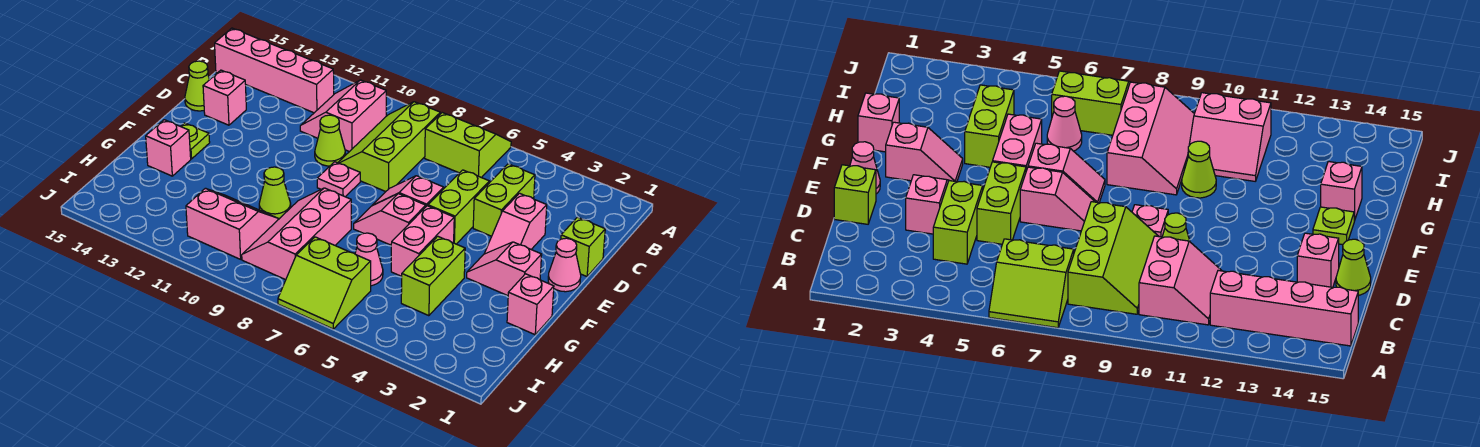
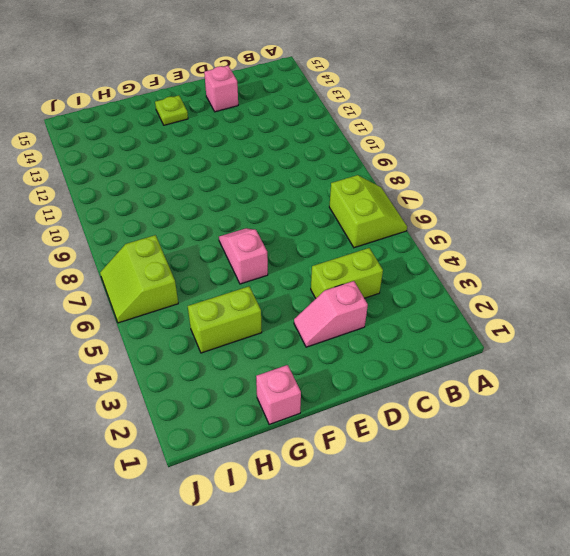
none -> lime 2x3 slope [338,102,440,192]
none -> pink 2x2 slope [300,80,386,152]
none -> pink 1x4 brick [215,28,334,113]

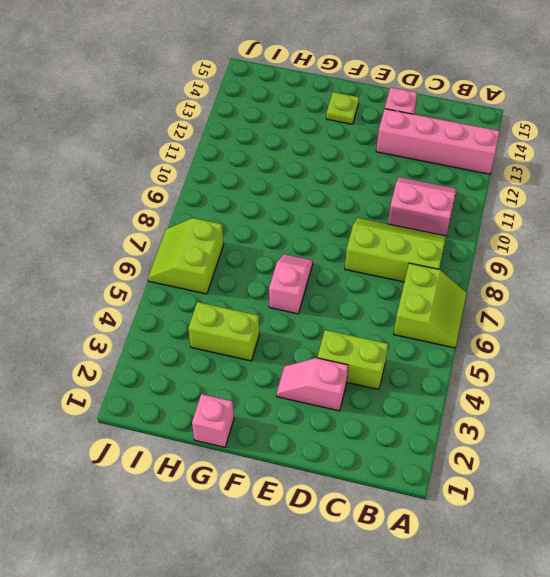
pink 1x4 brick [376,109,500,174] -> pink 1x4 brick turned to [215,28,334,113]
none -> lime 1x1 brick [561,217,605,276]
none -> lime 1x2 brick [428,170,489,244]
none -> lime 1x1 cone [315,115,345,166]

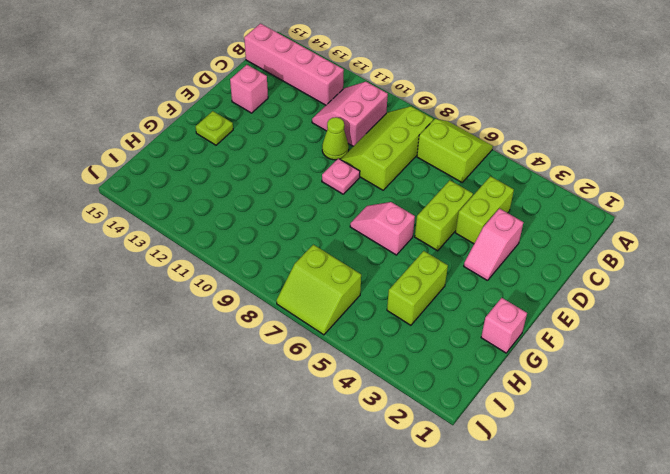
none -> lime 1x1 brick [561,217,605,276]
none -> lime 1x1 cone [185,61,210,111]
none -> pink 1x1 cone [548,238,581,292]

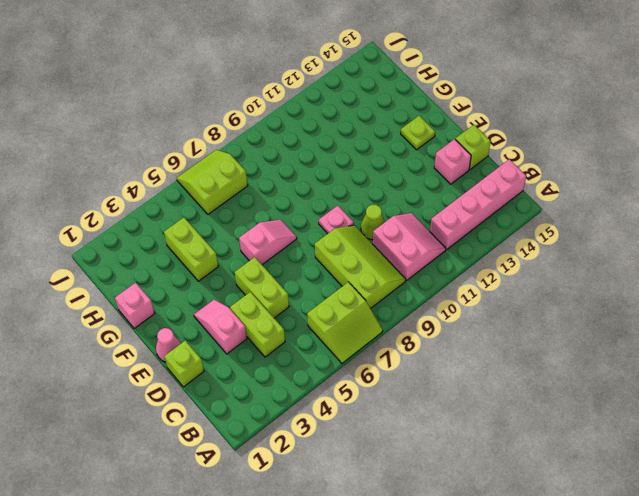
lime 1x1 brick [455,125,491,169] -> lime 1x1 cone [185,61,210,111]
none -> pink 1x2 slope [372,176,444,206]
none -> pink 1x2 slope [467,242,542,296]
none -> pink 1x2 brick [391,206,454,276]

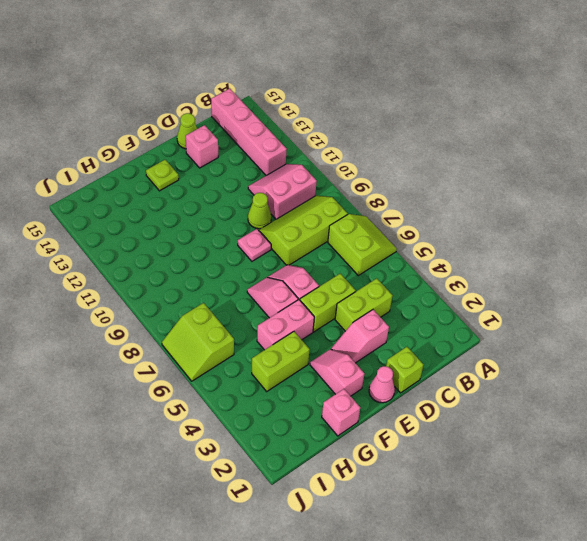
none -> pink 2x3 slope [242,188,351,280]
none -> lime 1x1 cone [259,167,291,219]
none -> pink 1x1 brick [146,120,191,176]

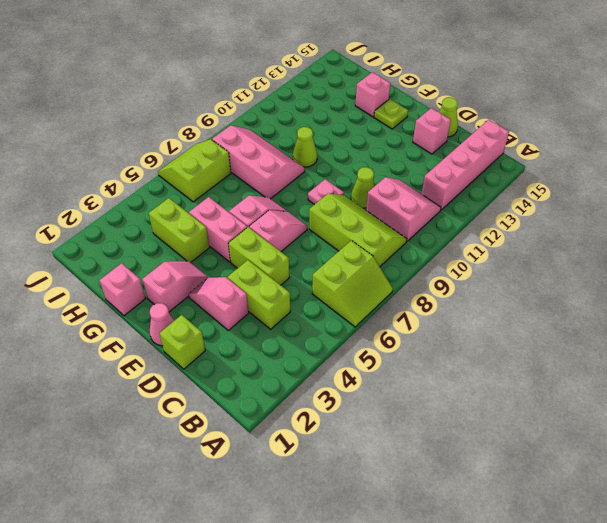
none -> pink 1x1 cone [355,233,383,286]
none -> pink 2x2 slope [186,188,278,259]

